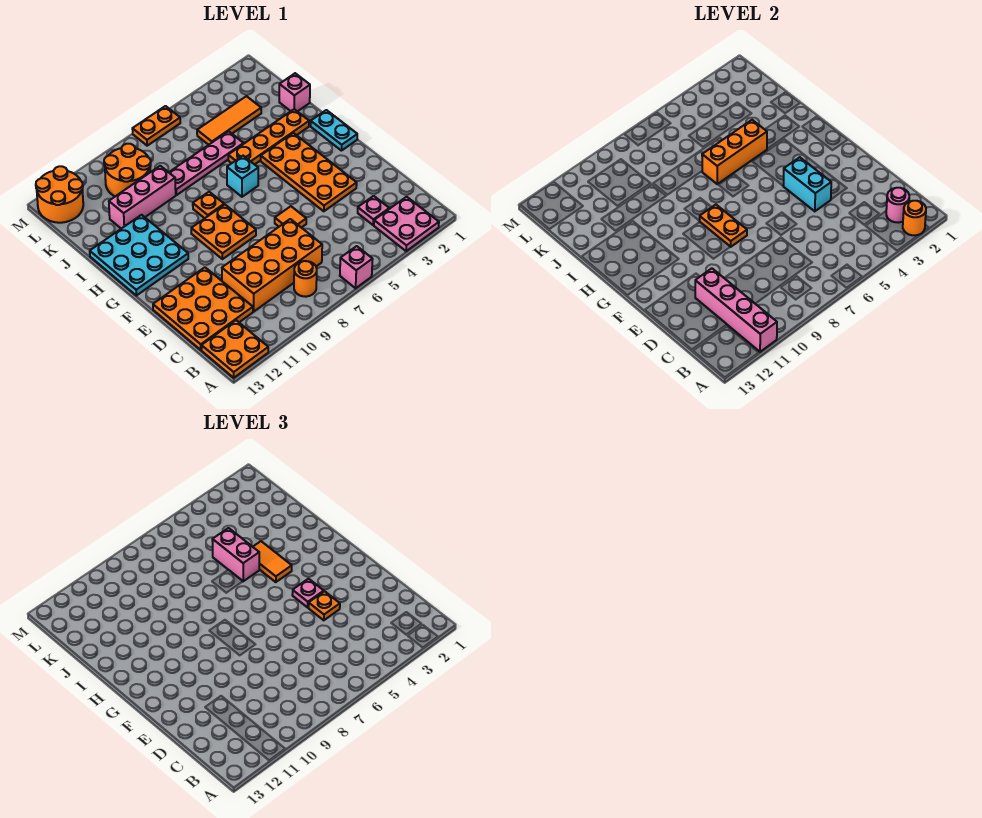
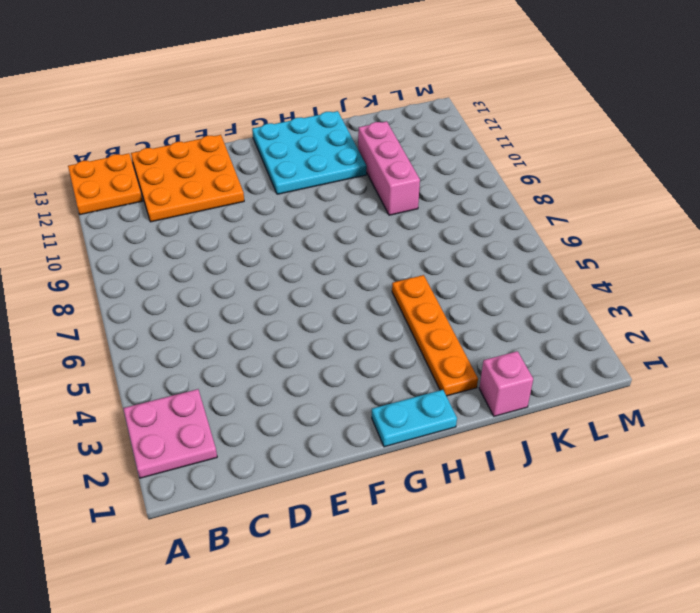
none -> pink 1x1 brick [340,246,373,288]
none -> orange 1x1 round brick [294,261,317,297]
none -> pink 1x1 plate [358,196,389,225]
none -> orange 2x4 brick [222,219,322,312]

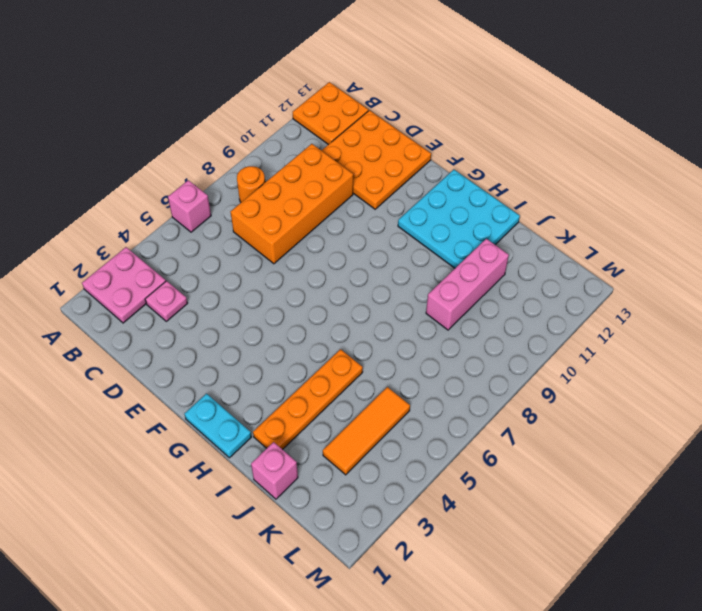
none -> orange 2x4 plate [261,133,357,211]
none -> orange 1x1 tile [275,206,306,228]
none -> orange 2x2 plate [191,205,256,259]
none -> cyan 1x1 brick [227,156,258,197]

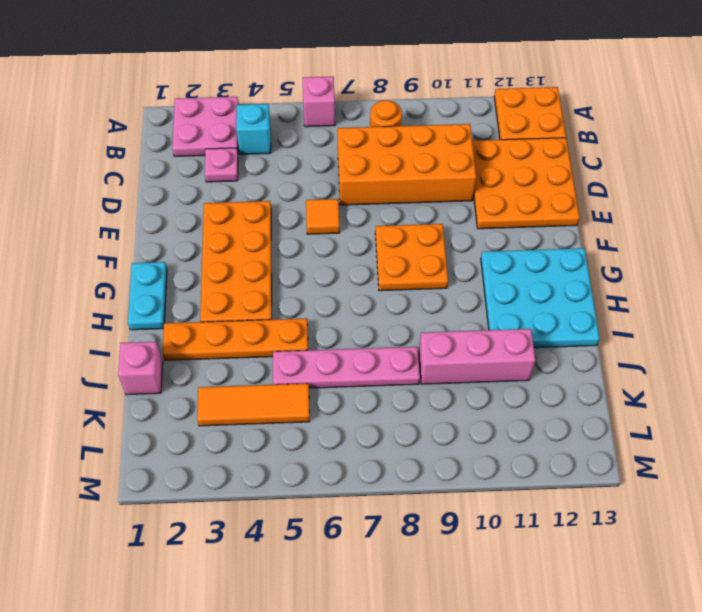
cyan 1x1 brick [236,104,271,154] -> cyan 1x1 brick moved to [227,156,258,197]
none -> orange 1x1 plate [193,192,224,218]
none -> orange 2x2 round brick [104,144,151,196]
none -> orange 2x2 round brick [36,166,83,223]
none -> orange 1x2 plate [132,106,180,146]

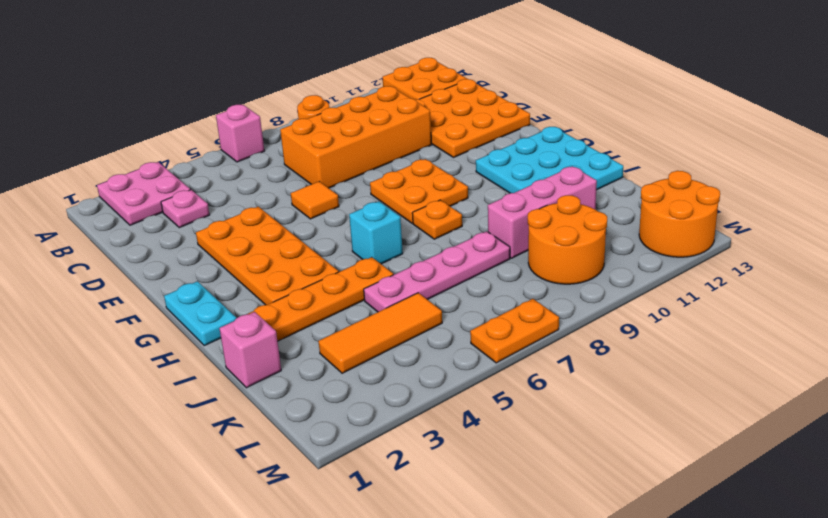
none -> orange 1x1 round brick [903,201,926,235]
none -> pink 1x4 brick [695,268,777,352]
none -> pink 1x1 round brick [886,188,909,223]
none -> cyan 1x2 brick [783,157,831,211]

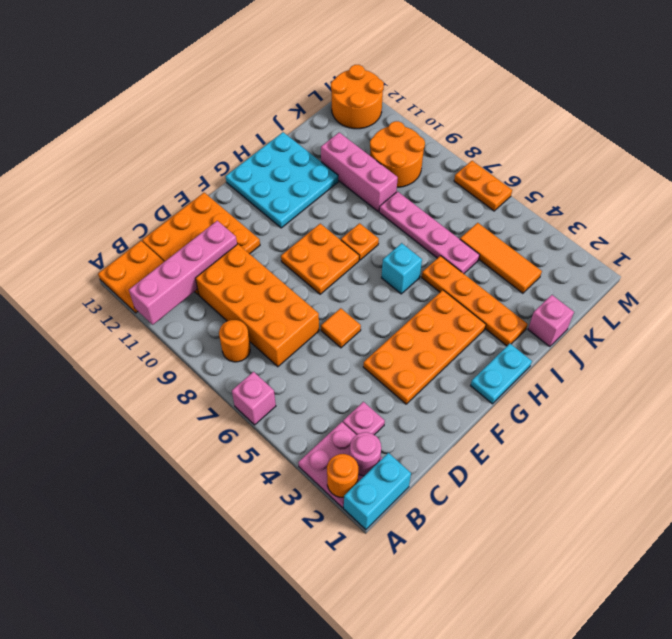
cyan 1x2 brick [344,453,411,530] -> cyan 1x2 brick moved to [783,157,831,211]
none -> orange 1x2 plate [700,205,747,247]
none -> orange 1x3 brick [702,120,767,184]
none -> orange 1x1 plate [309,591,340,620]
none -> pink 1x1 plate [292,579,324,607]

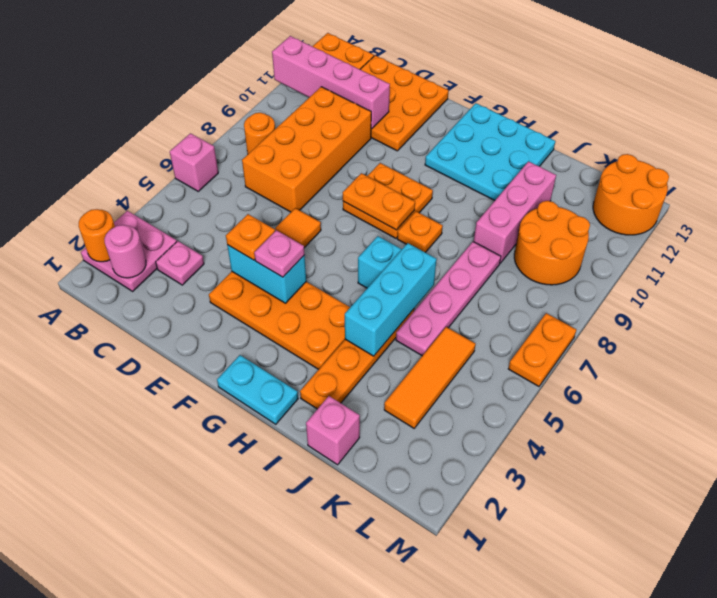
cyan 1x3 brick [345,243,437,356] -> orange 1x3 brick [702,120,767,184]
none -> orange 1x2 tile [253,541,292,582]
none -> pink 1x2 brick [212,528,259,581]

